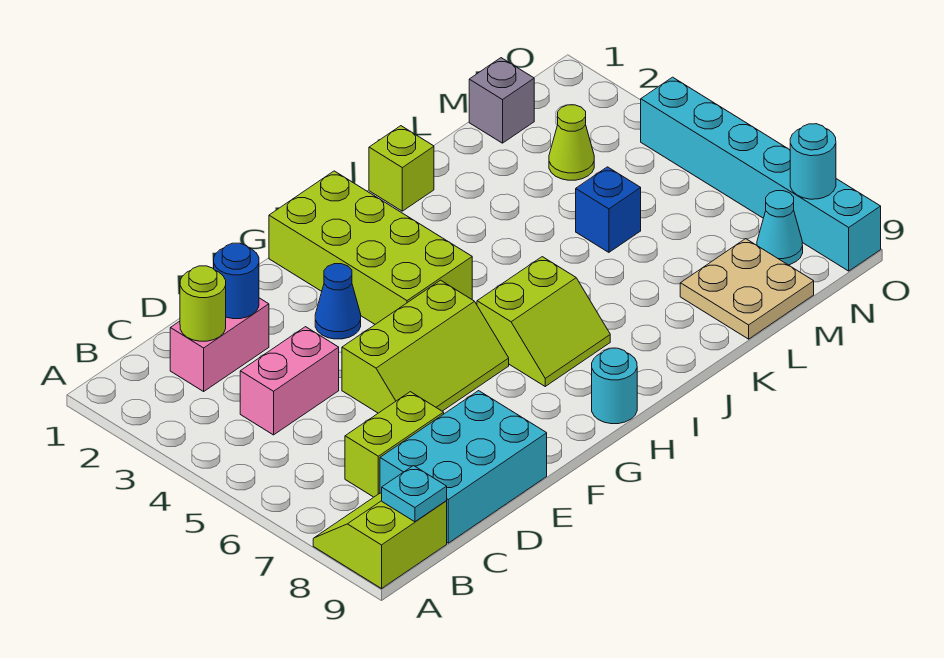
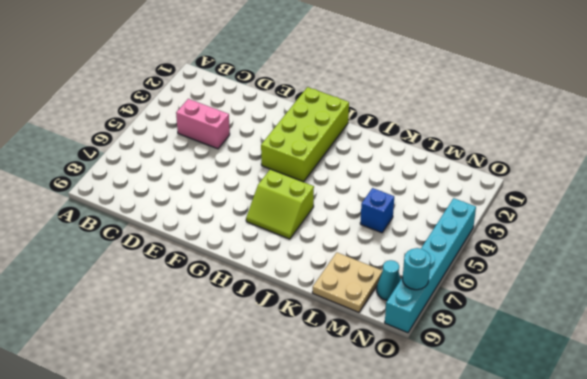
none -> lime 2x2 slope [313,493,447,589]
none -> pink 1x2 brick [170,298,269,391]
none -> lime 1x2 brick [345,392,444,497]

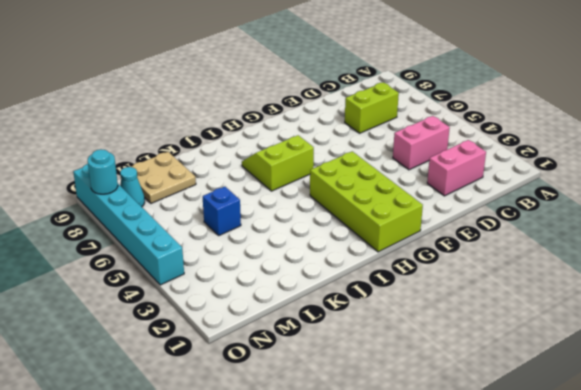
none -> lime 2x2 slope [313,493,447,589]
none -> cyan 2x3 brick [380,391,547,543]
none -> lime 2x3 slope [342,280,509,413]

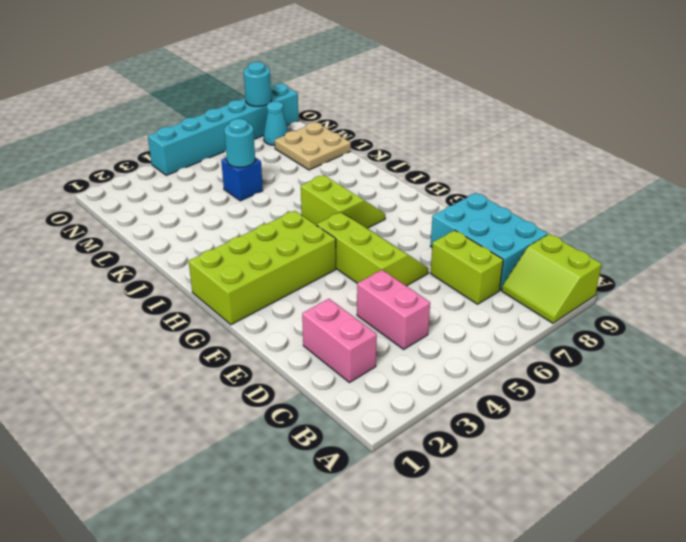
cyan 1x1 round brick [224,119,255,167] -> cyan 1x1 round brick moved to [592,348,637,424]
none -> blue 1x1 cone [315,264,361,339]
none -> lime 1x1 brick [369,126,434,211]
none -> grey 1x1 brick [469,58,534,143]

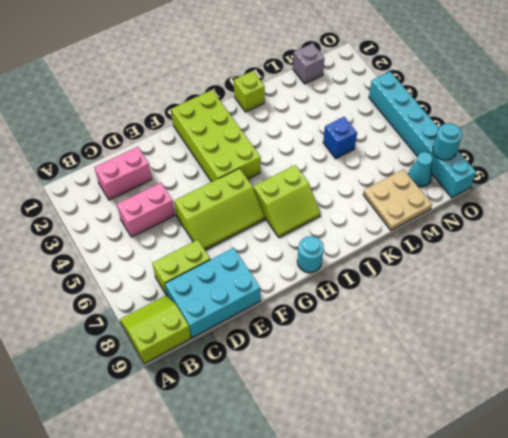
none -> blue 1x1 cone [315,264,361,339]
none -> lime 1x1 cone [549,105,594,180]
none -> cyan 1x1 plate [382,466,447,522]

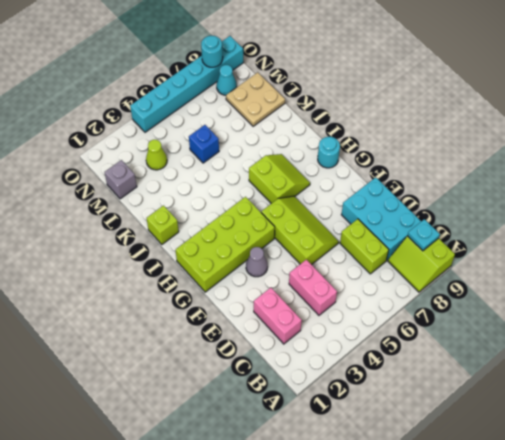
grey 1x1 cone [246,247,268,277] -> blue 1x1 cone [315,264,361,339]
none -> lime 1x1 round brick [180,266,226,341]
none -> blue 1x1 round brick [214,243,259,319]

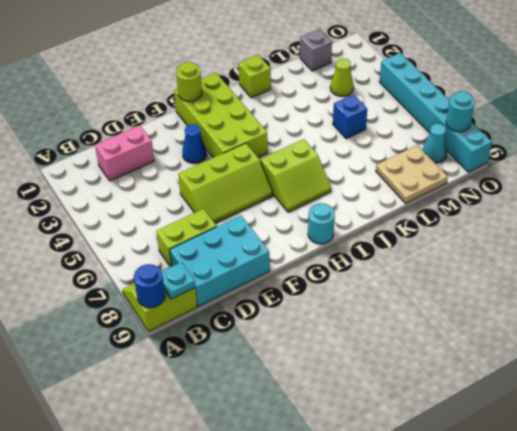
blue 1x1 round brick [134,264,165,308] -> blue 1x1 round brick moved to [214,243,259,319]
lime 1x1 round brick [176,62,202,101] -> lime 1x1 round brick moved to [180,266,226,341]
none -> pink 1x2 brick [240,327,339,435]

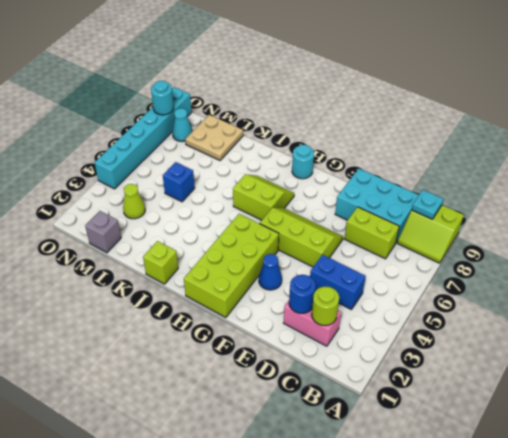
blue 1x2 brick [310,255,366,310] -> pink 1x2 brick [240,327,339,435]

